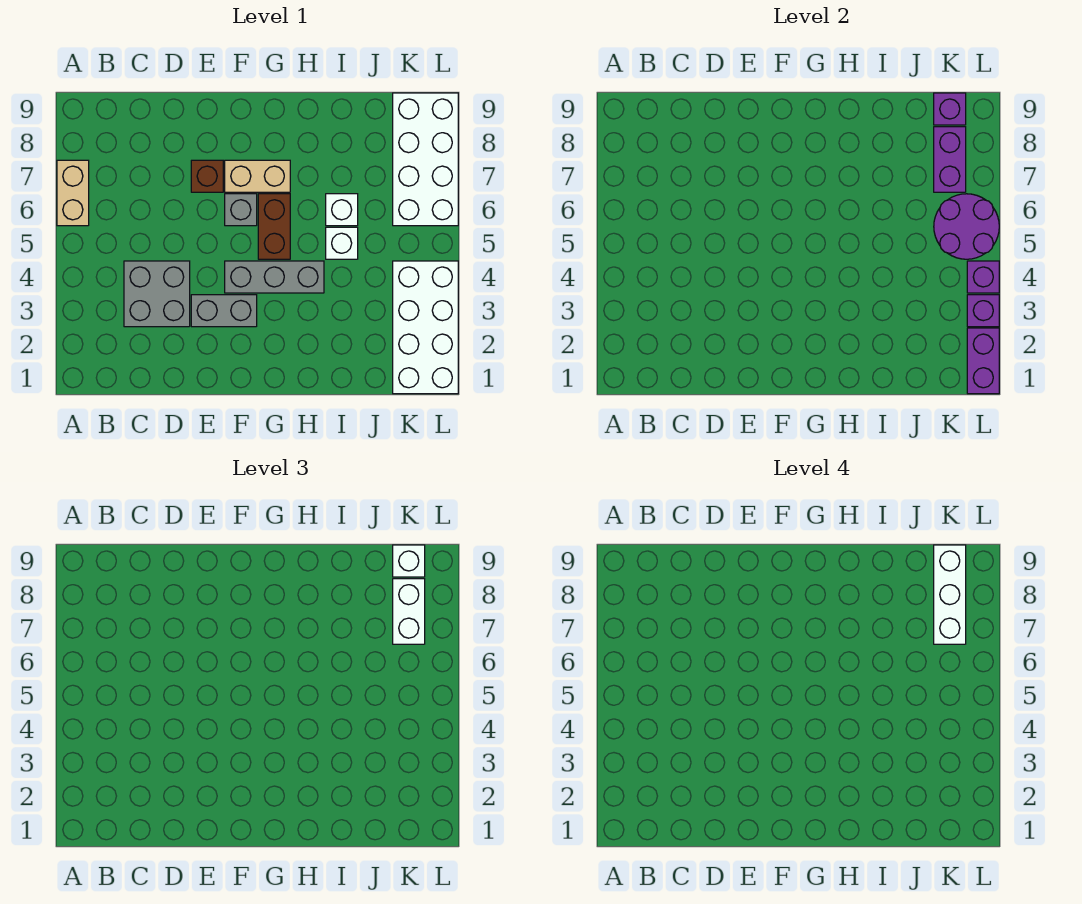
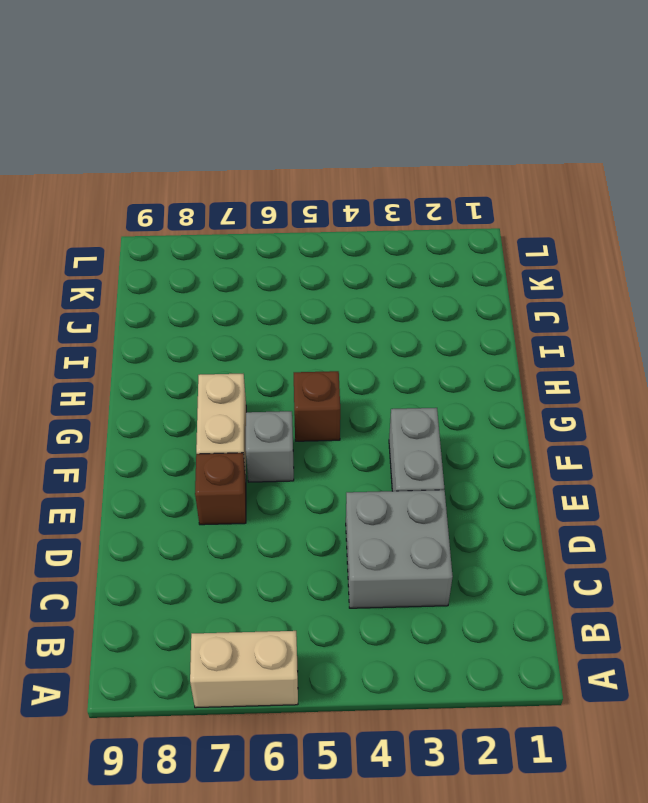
brown 1x1 brick [294,371,340,441] -> brown 1x2 brick [258,194,290,259]
none -> grey 1x3 brick [225,261,324,293]
none -> white 1x1 brick [326,227,358,259]
none -> white 1x1 brick [326,194,358,226]

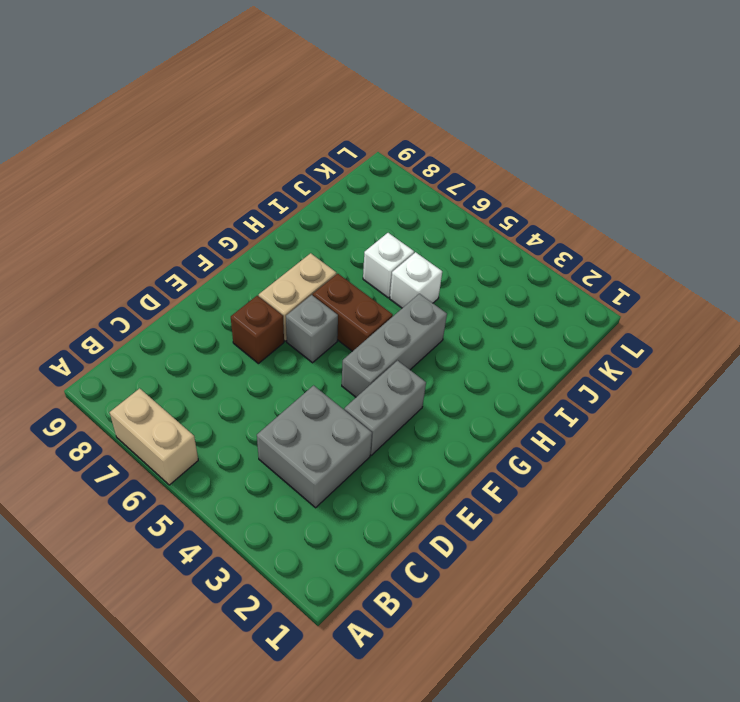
none -> white 2x4 brick [393,261,458,394]
none -> white 2x4 brick [393,93,458,226]
none -> purple 2x2 round brick [934,194,999,259]

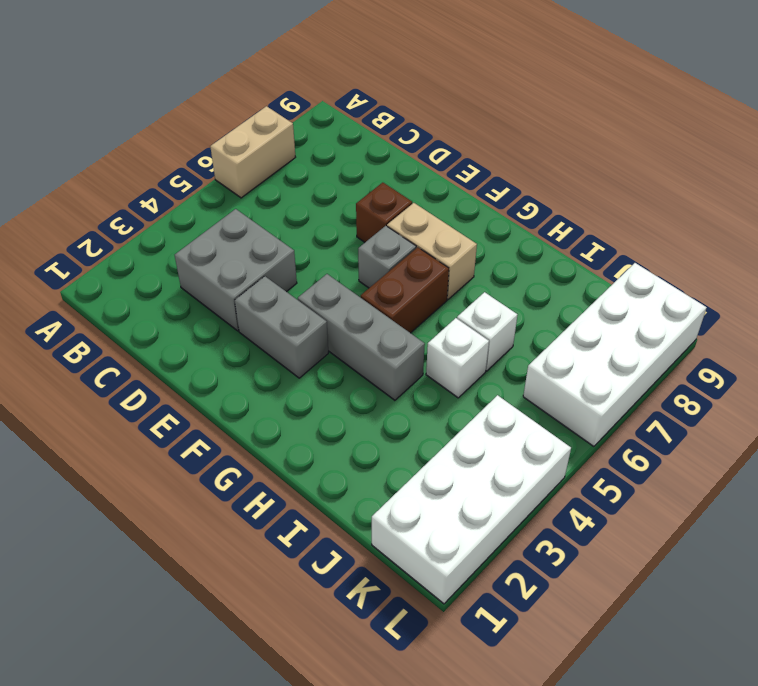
none -> purple 2x2 round brick [934,194,999,259]
none -> purple 1x2 brick [934,127,966,192]
none -> purple 1x1 brick [934,93,966,125]

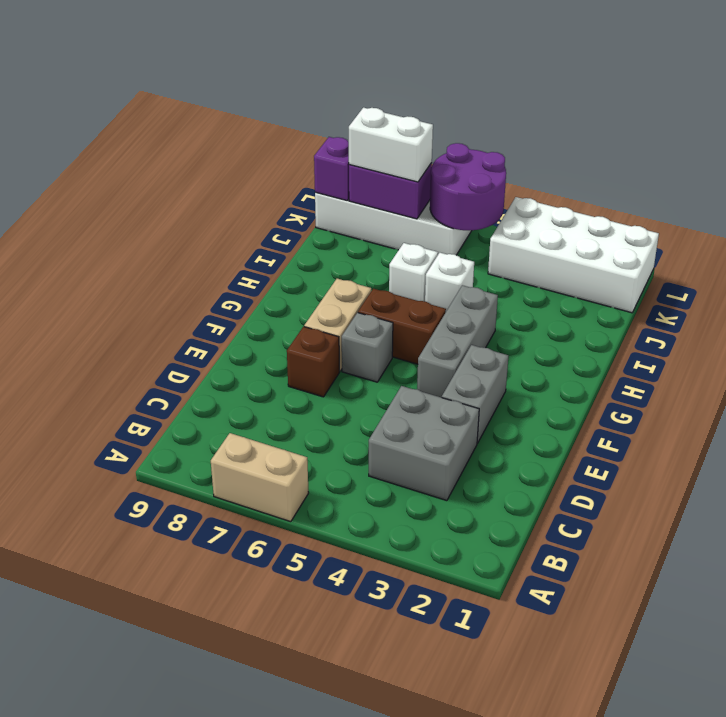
none -> purple 1x2 brick [967,328,999,394]
none -> purple 1x1 brick [967,295,999,327]
none -> purple 1x1 brick [967,261,999,293]

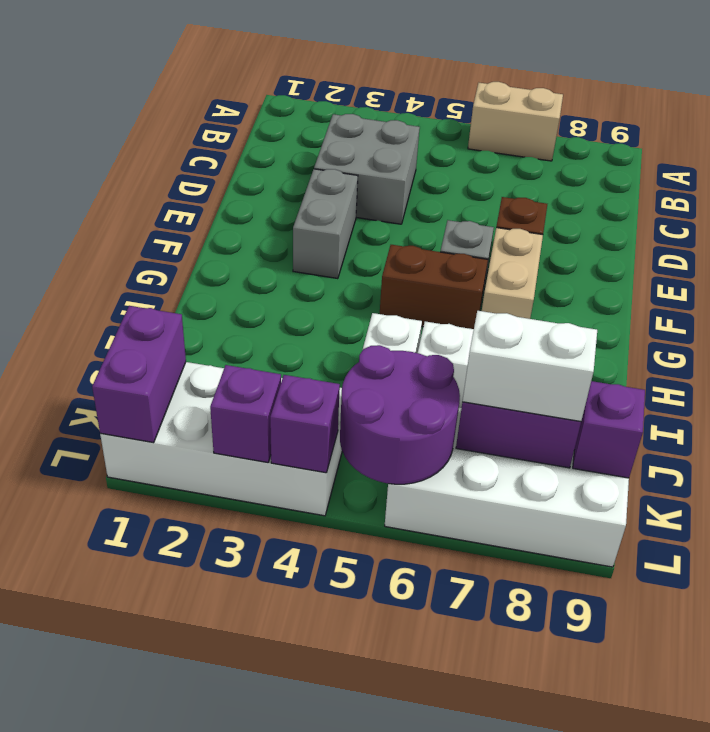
purple 1x2 brick [92,306,186,443] -> purple 1x2 brick turned to [967,328,999,394]
none -> grey 1x3 brick [225,261,324,293]
none -> white 1x1 brick [393,545,425,577]
none -> white 1x3 brick [934,545,966,644]

